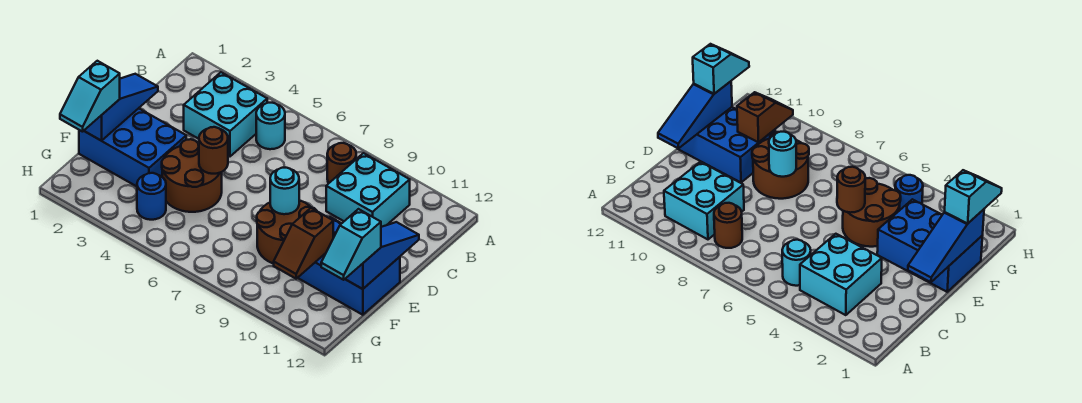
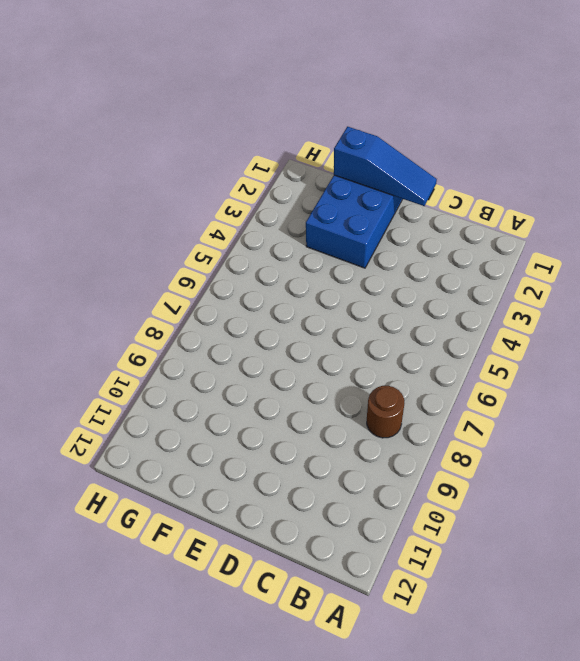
none -> cyan 2x2 brick [184,72,267,156]
none -> cyan 1x1 round brick [256,103,285,149]
none -> cyan 2x2 brick [326,153,410,227]

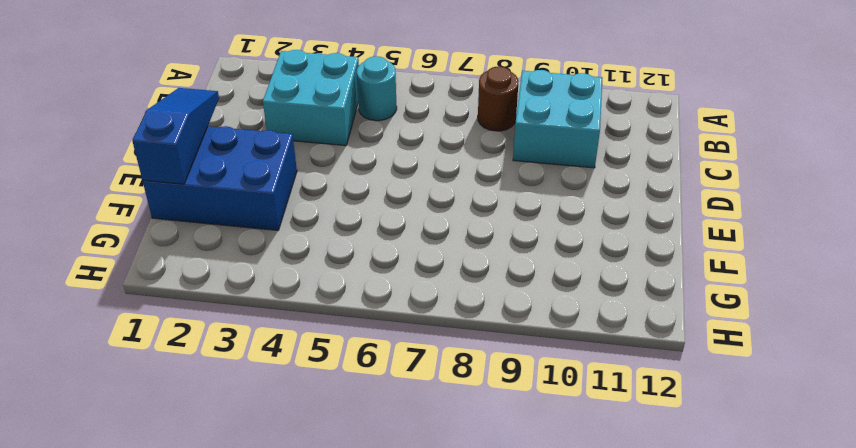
none -> brown 2x2 round brick [162,139,222,212]
none -> brown 2x2 round brick [257,200,317,264]
none -> blue 2x3 brick [298,217,400,315]

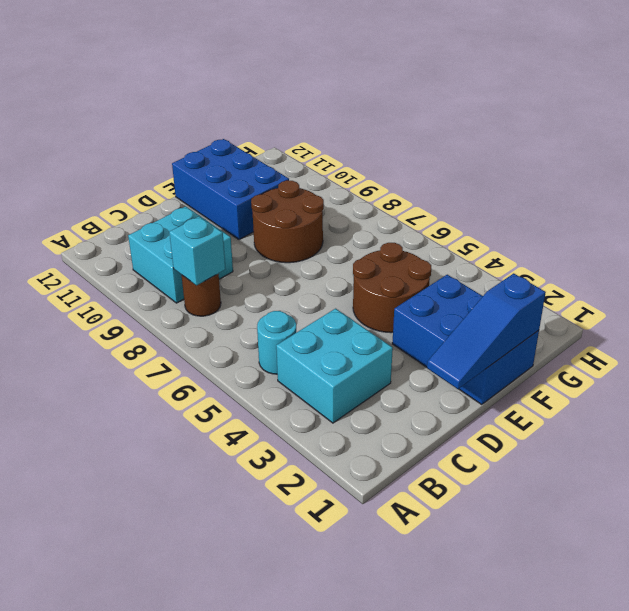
cyan 1x1 brick [169,217,226,285] -> none
none -> blue 1x1 round brick [137,173,166,220]
none -> blue 1x3 slope [346,222,419,289]
none -> brown 1x1 round brick [199,127,228,174]

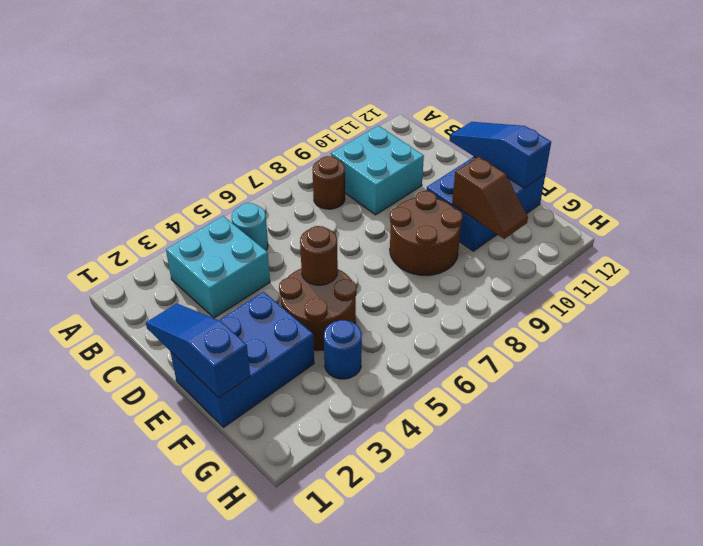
none -> cyan 1x1 round brick [270,168,299,214]
none -> cyan 1x2 slope [60,61,120,132]
none -> cyan 1x2 slope [321,209,381,280]

